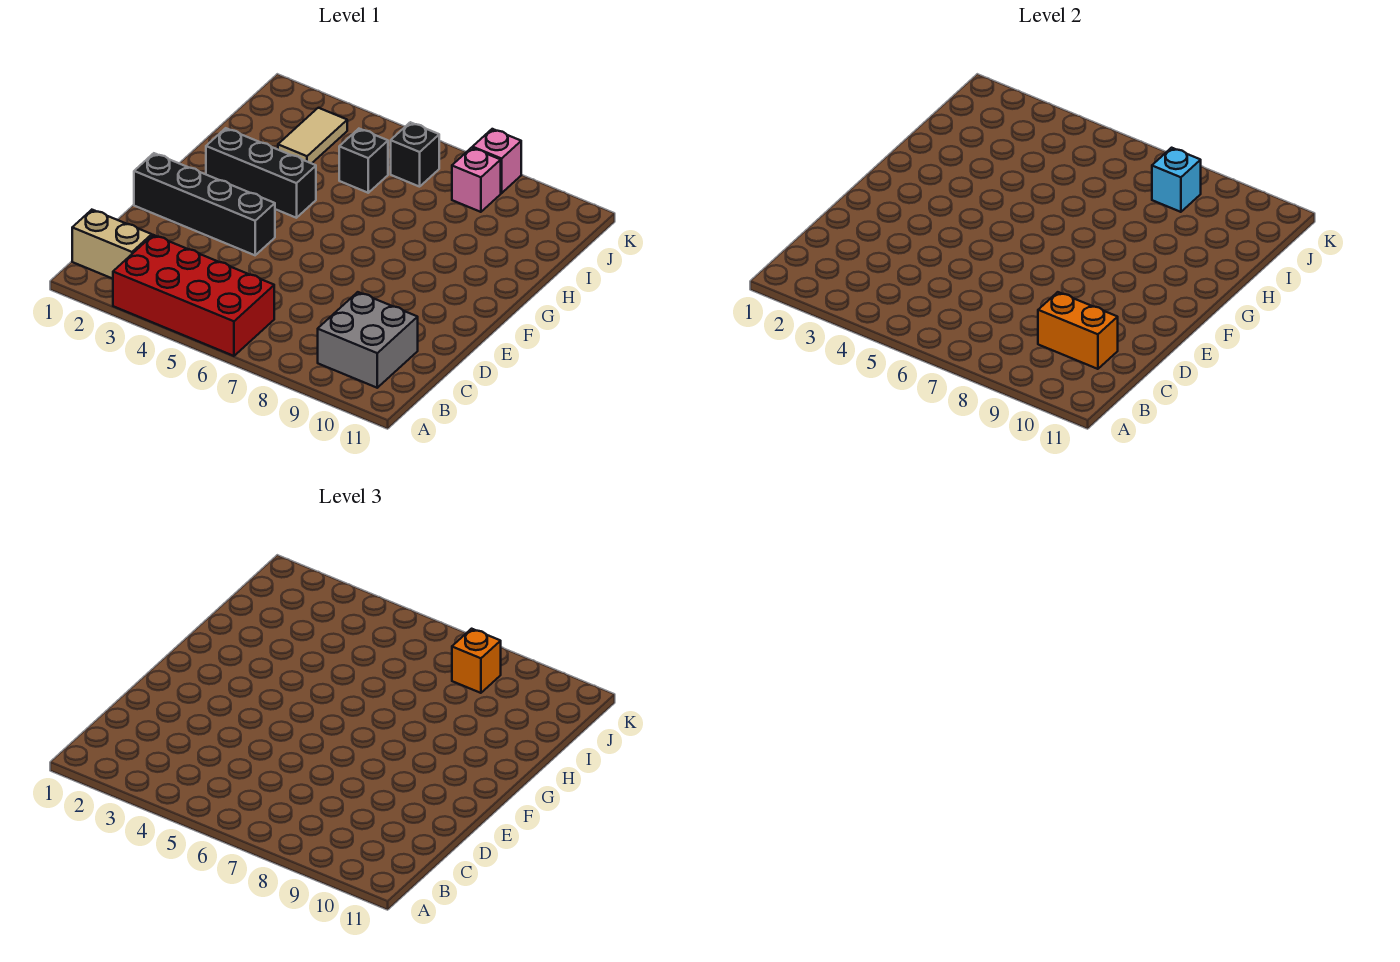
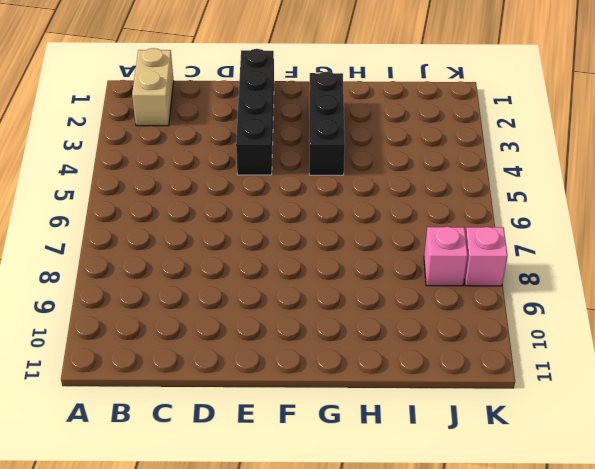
none -> red 2x4 brick [113,235,274,356]
none -> grey 2x2 brick [318,292,418,388]
none -> tan 1x2 tile [278,108,347,163]

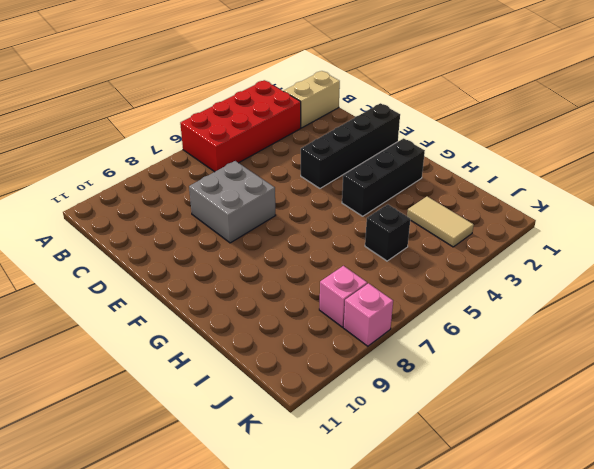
grey 2x2 brick [189,161,276,243] -> grey 2x2 brick moved to [318,292,418,388]
none -> black 1x1 brick [391,122,439,187]
none -> orange 1x2 brick [1038,292,1118,369]
none -> cyan 1x1 brick [1152,148,1201,212]

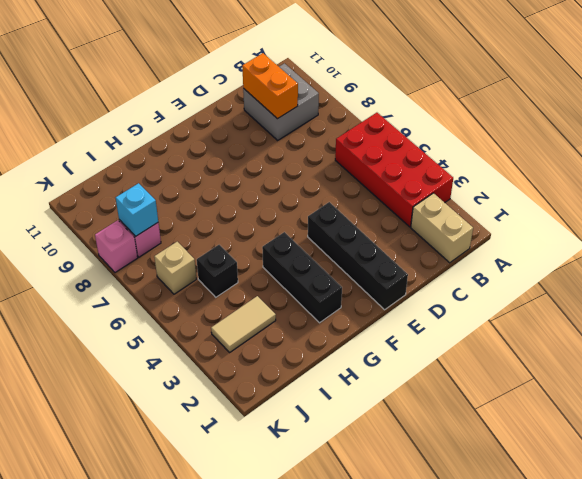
tan 1x1 brick [154,242,196,294] -> black 1x1 brick [391,122,439,187]
none -> orange 1x1 brick [452,629,501,693]

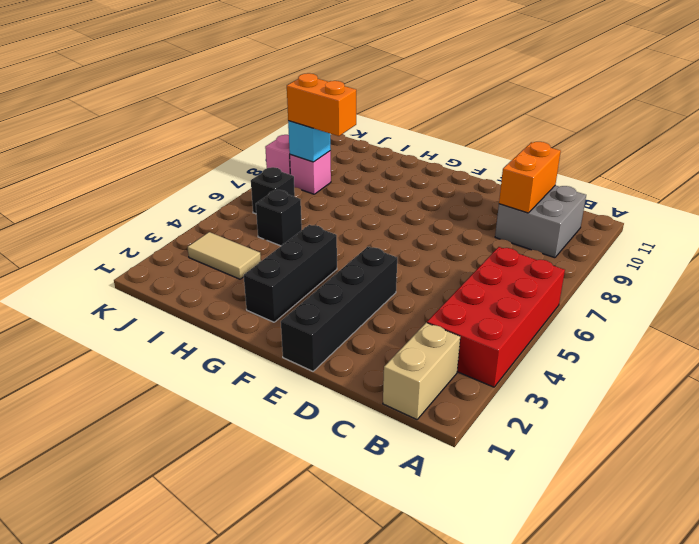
orange 1x2 brick [287,73,356,136] -> orange 1x1 brick [452,629,501,693]

